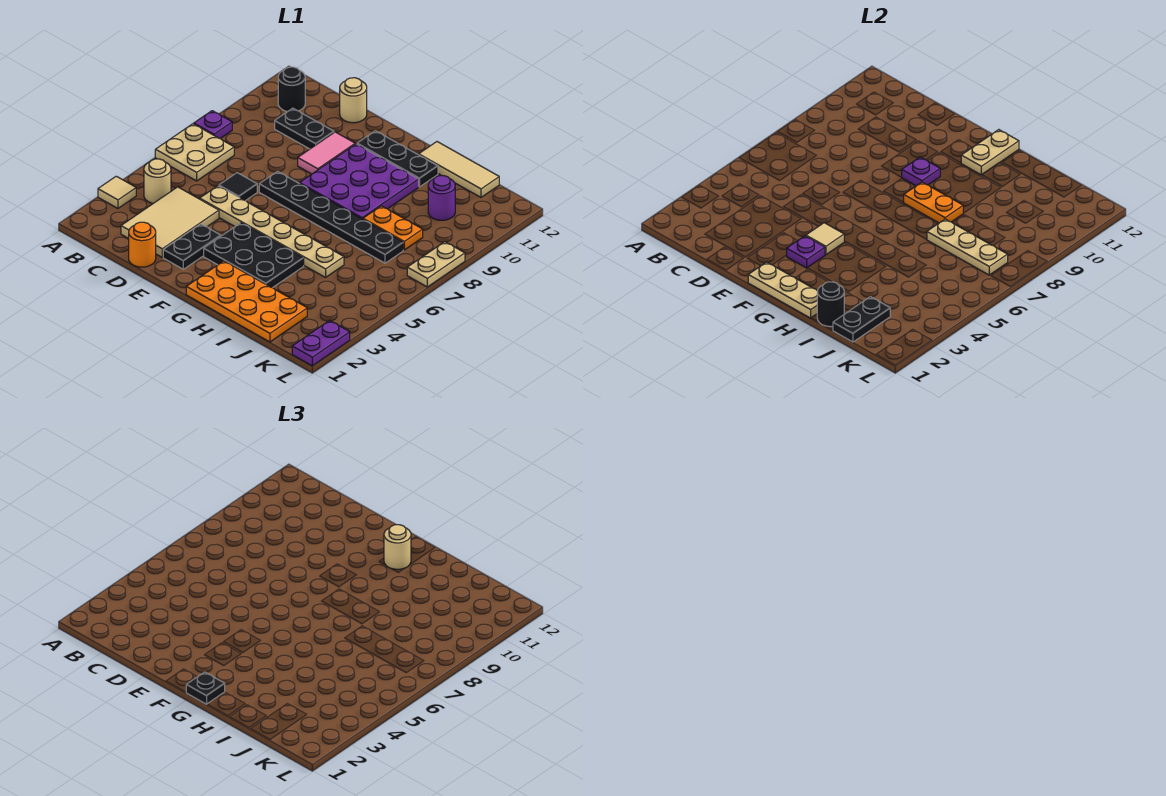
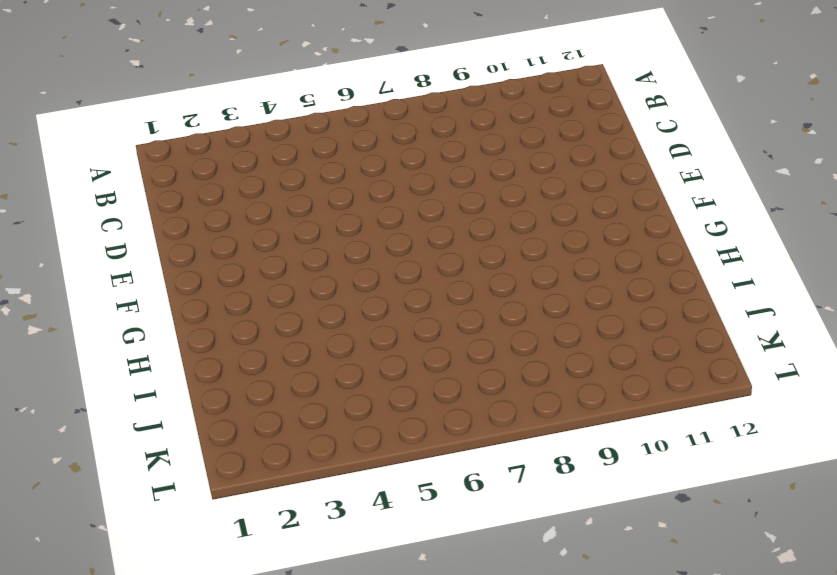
none -> tan 1x1 tile [98,176,136,208]
none -> tan 2x2 plate [155,124,234,181]
none -> purple 1x1 plate [194,111,232,139]
none -> tan 1x1 round brick [144,159,171,203]

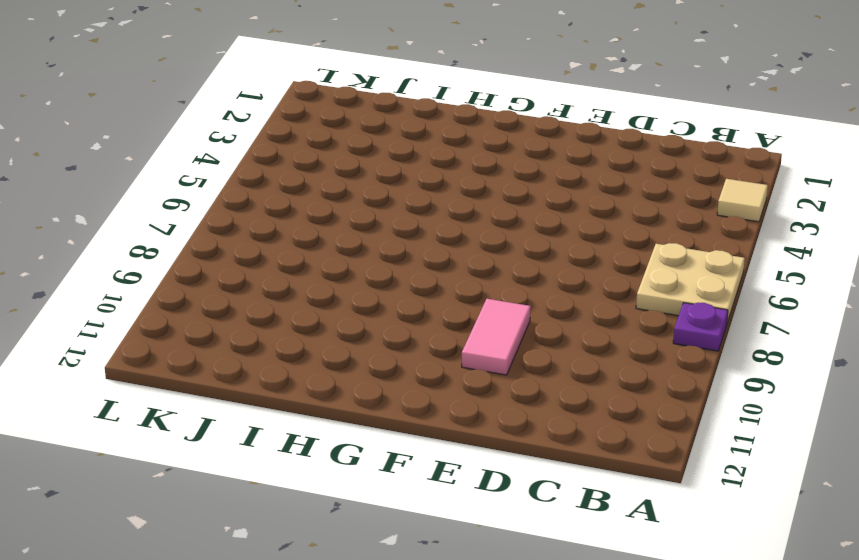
none -> tan 1x1 round brick [144,159,171,203]
none -> black 1x1 round brick [278,67,305,112]
none -> tan 2x3 tile [121,187,219,257]
none -> black 1x2 plate [275,108,334,149]

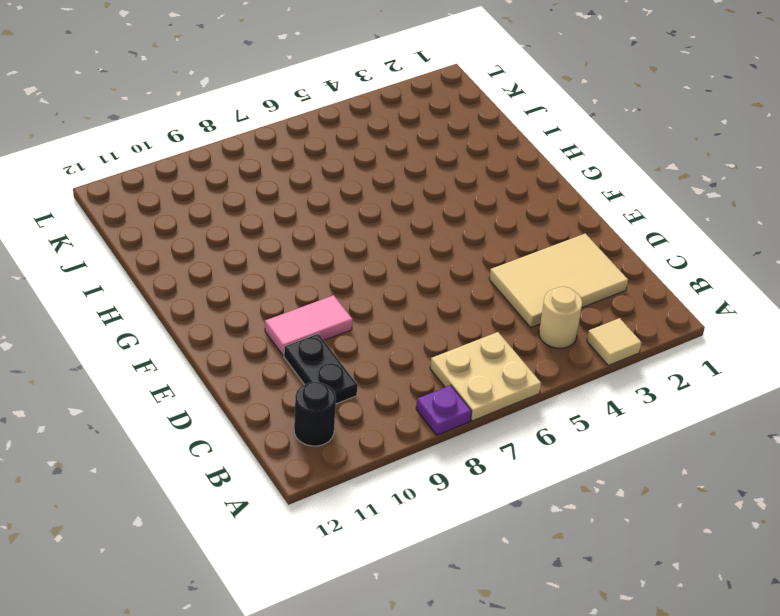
none -> orange 1x1 round brick [129,222,156,267]
none -> tan 1x6 plate [200,186,344,277]
none -> black 1x1 tile [219,173,257,201]
none -> tan 1x1 round brick [340,78,367,123]

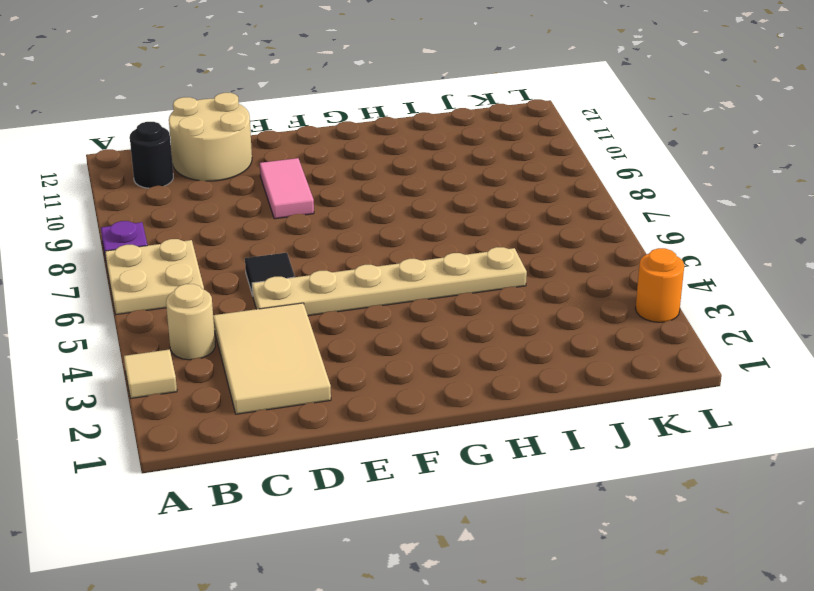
tan 2x2 round brick [169,93,252,181] -> tan 1x1 round brick [340,78,367,123]
orange 1x1 round brick [636,248,684,322] -> orange 1x1 round brick moved to [129,222,156,267]
none -> black 1x2 plate [275,108,334,149]
none -> black 1x2 plate [163,224,221,269]
none -> black 1x6 plate [259,171,403,263]
none -> black 2x3 plate [204,223,304,288]

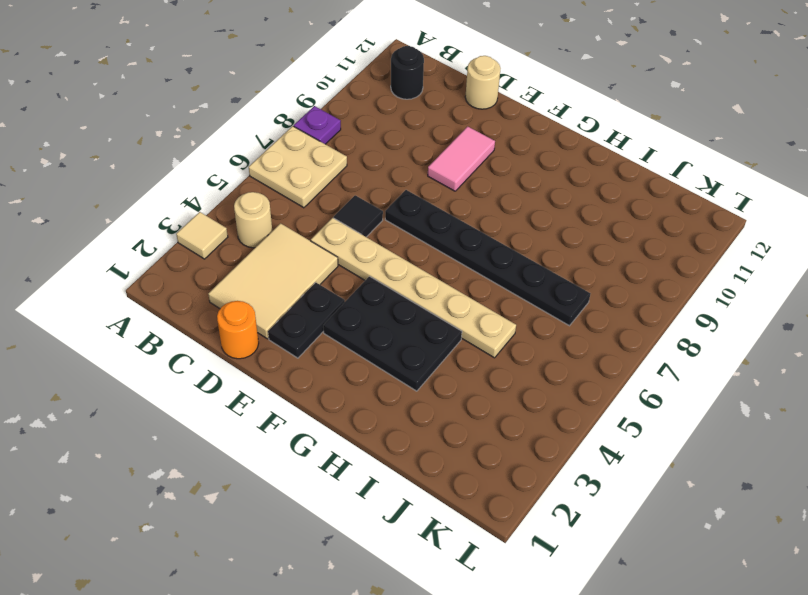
none -> black 1x2 plate [275,108,334,149]
none -> purple 3x3 plate [300,144,419,219]
none -> black 1x3 plate [357,131,438,187]
none -> orange 2x4 plate [186,261,307,342]

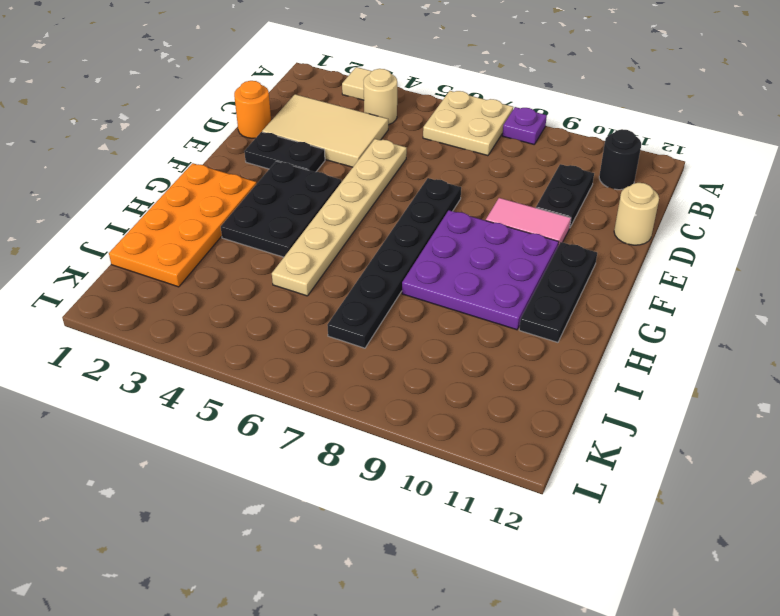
none -> black 1x1 tile [219,173,257,201]
none -> tan 1x3 tile [419,142,499,197]
none -> orange 1x2 plate [363,206,423,250]
none -> purple 1x1 round brick [428,176,455,220]

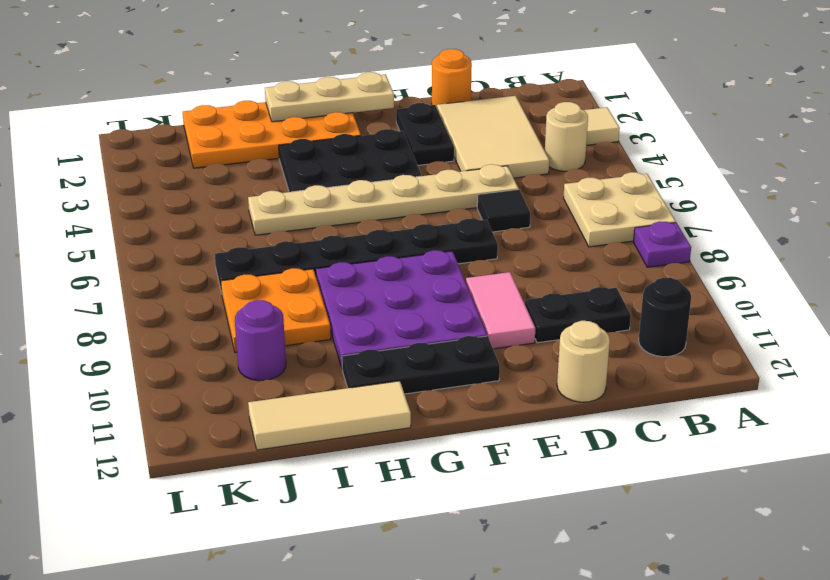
orange 2x2 plate [221,268,331,353] -> orange 1x2 plate [363,206,423,250]
none -> purple 1x2 plate [292,320,350,366]
none -> tan 1x2 plate [407,242,465,287]
none -> purple 1x1 plate [787,236,825,268]
none -> tan 1x1 tile [806,223,844,255]

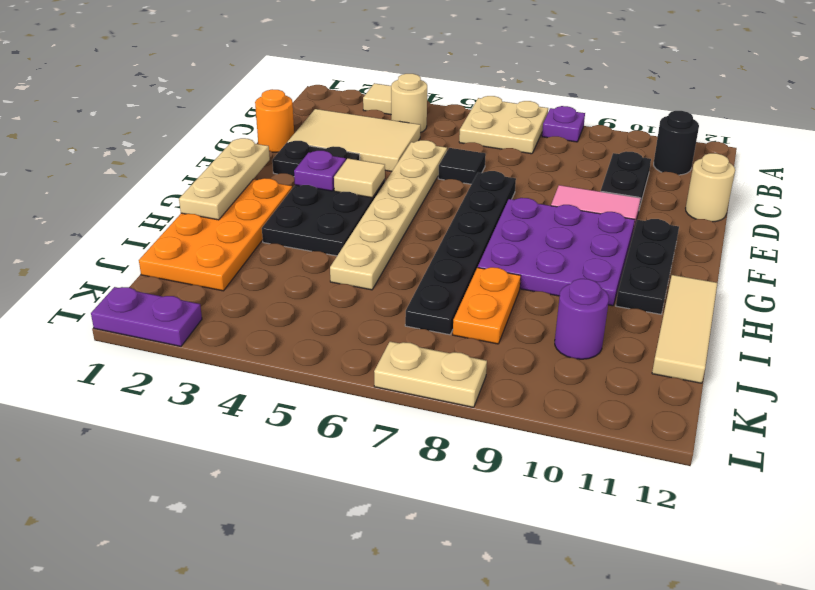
none -> purple 1x1 plate [901,157,940,186]
none -> orange 1x2 plate [903,182,963,223]
none -> tan 1x2 plate [961,130,1019,175]
none -> black 1x1 round brick [817,282,844,327]

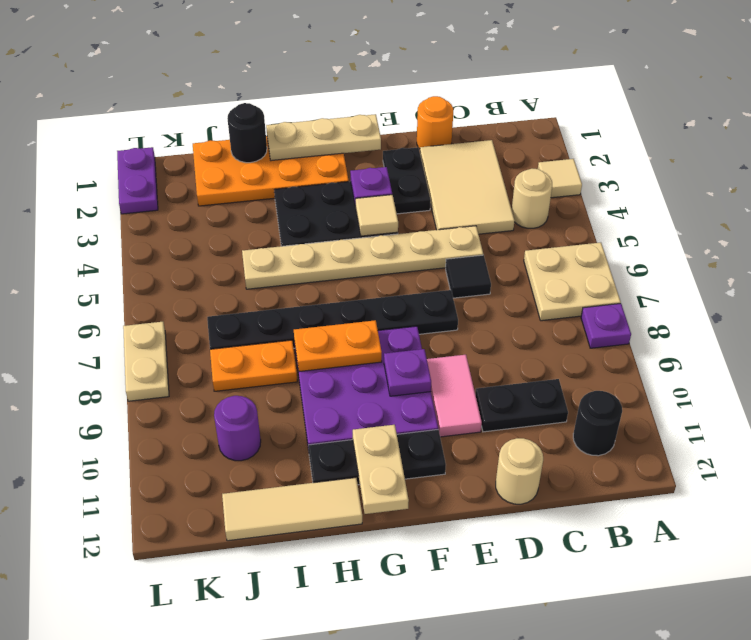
none -> tan 1x3 plate [927,219,1008,275]
none -> black 1x2 plate [833,297,890,342]
none -> black 1x1 plate [186,672,225,704]
none -> tan 1x1 round brick [384,525,411,569]

